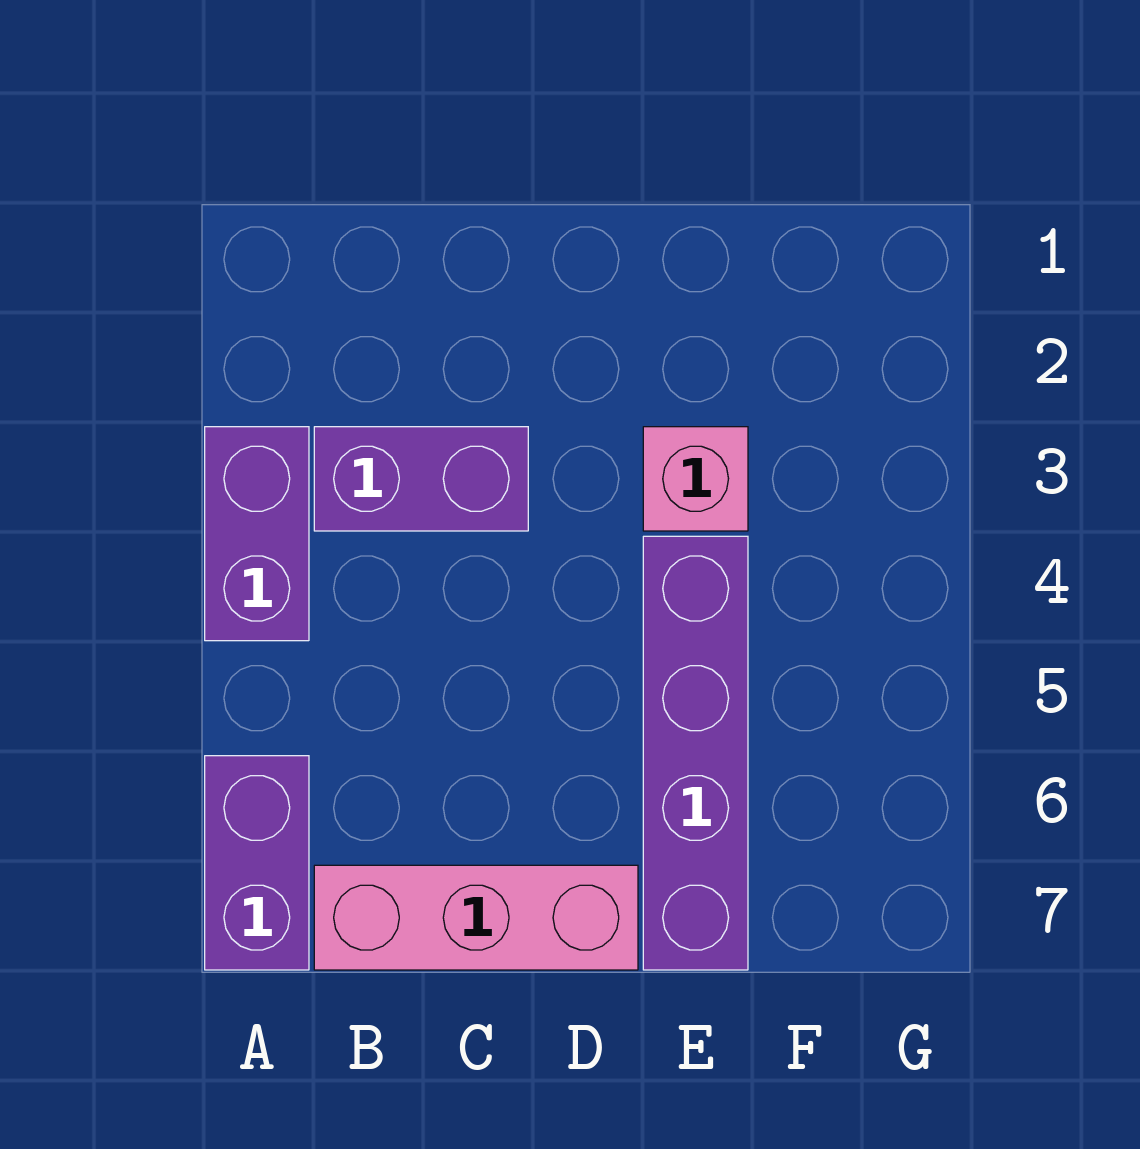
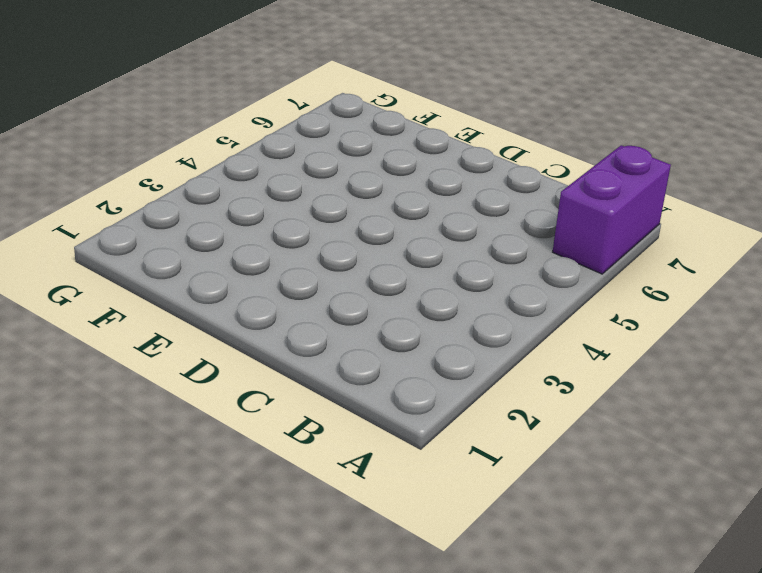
none -> purple 1x2 brick [205,427,309,641]
none -> purple 1x2 brick [314,427,528,531]

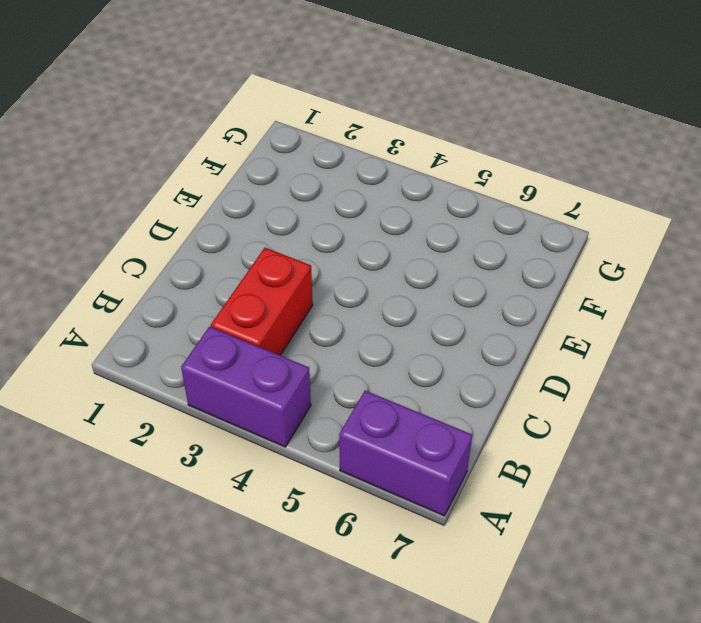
red 1x2 brick [211,248,313,355] -> purple 1x2 brick [314,427,528,531]
none -> pink 1x3 brick [314,865,638,970]
none -> pink 1x1 brick [643,427,748,531]

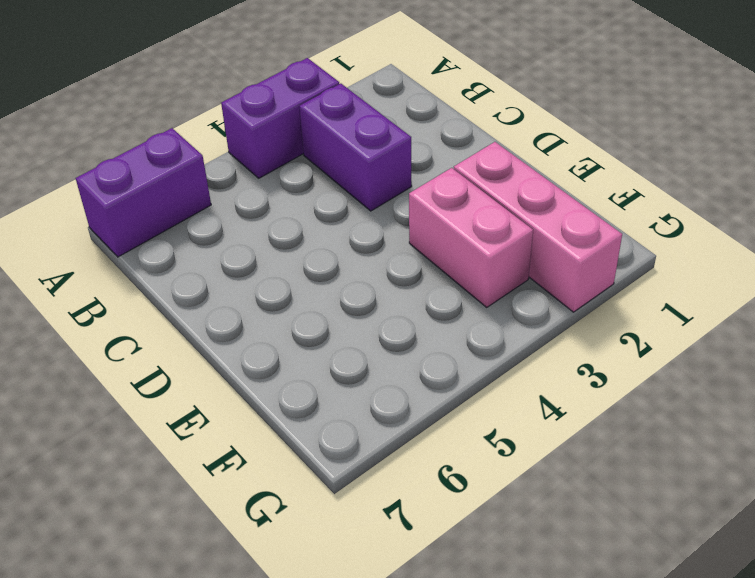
pink 1x3 brick [454,142,622,312] -> pink 1x3 brick moved to [314,865,638,970]
pink 1x2 brick [409,168,533,307] -> pink 1x1 brick [643,427,748,531]
none -> purple 1x4 brick [643,536,748,970]

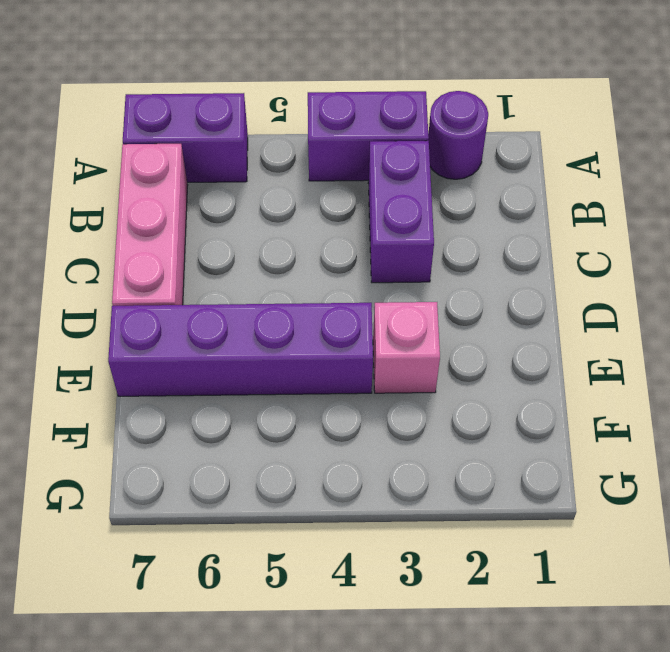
purple 1x1 round brick [428,91,488,179] -> none

